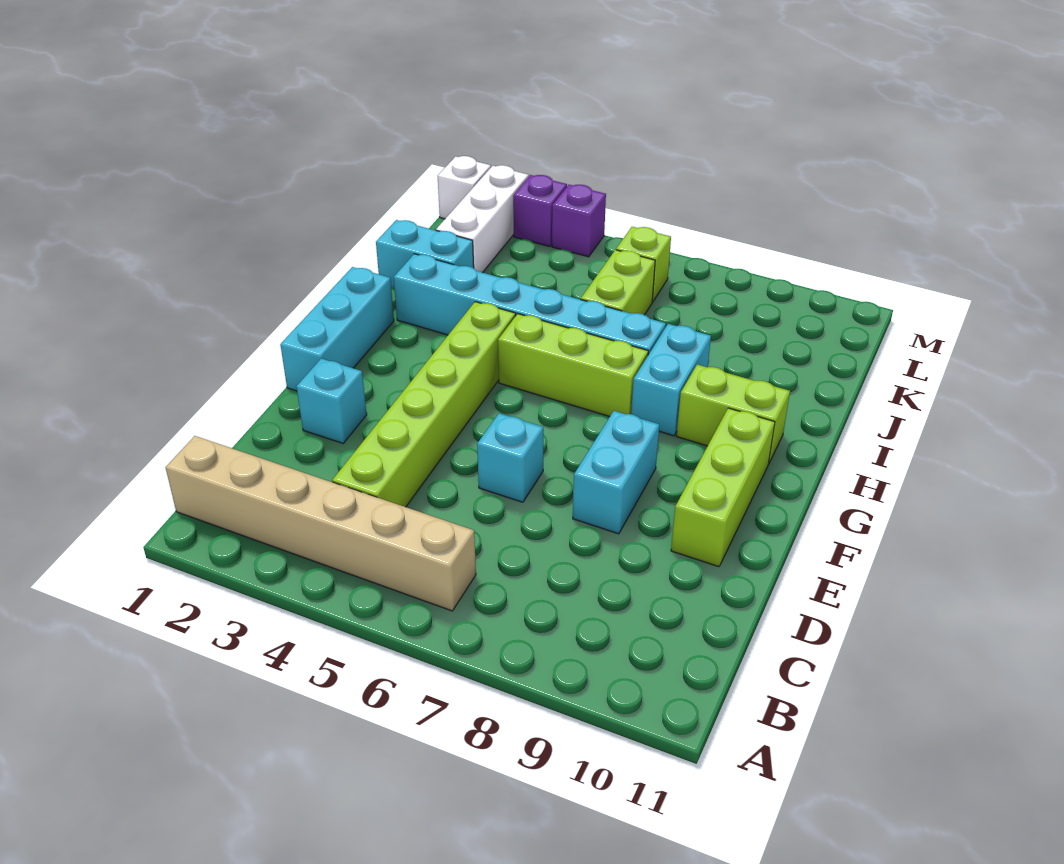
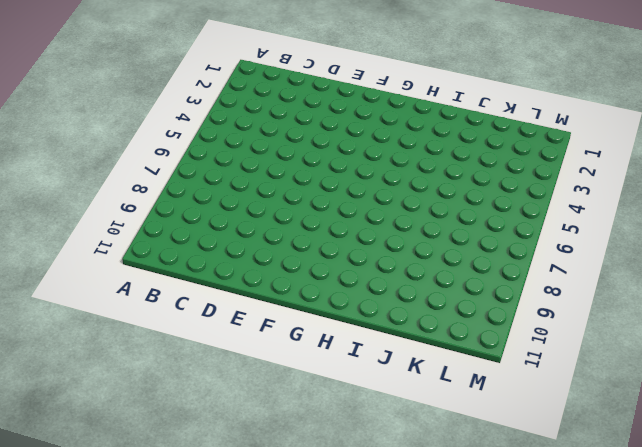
none -> tan 1x6 brick [166,436,476,611]
none -> lime 1x6 brick [332,302,516,507]
none -> cyan 1x1 brick [296,359,367,443]

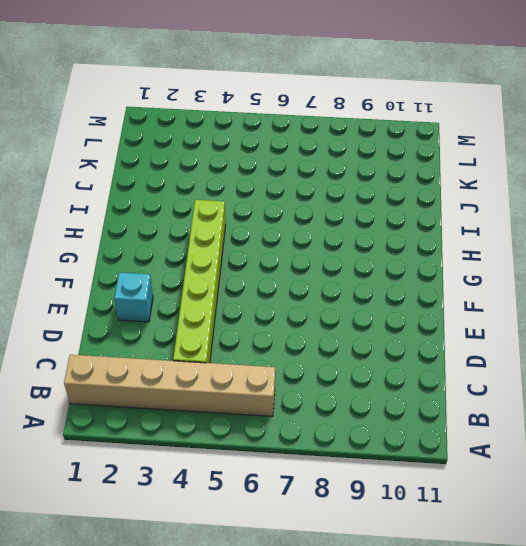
none -> cyan 1x1 brick [477,413,543,502]
none -> cyan 1x2 brick [573,411,659,534]
none -> lime 1x3 brick [671,408,775,567]

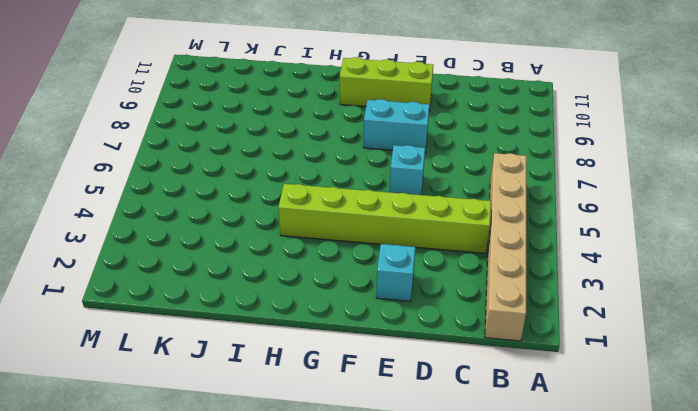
none -> cyan 1x3 brick [280,267,394,391]
none -> lime 1x3 brick [498,314,648,416]
none -> cyan 1x2 brick [631,324,711,436]

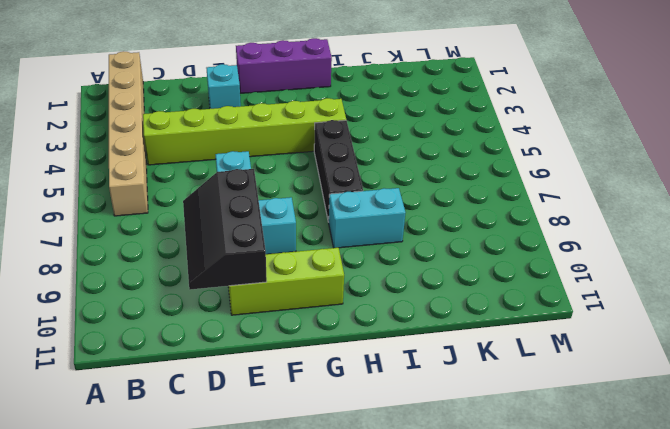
black 2x3 slope [183,169,267,290] -> none
purple 1x3 brick [236,38,332,93] -> cyan 1x3 brick [280,267,394,391]
black 1x3 brick [314,120,363,222] -> lime 1x3 brick [498,314,648,416]
none -> lime 1x2 brick [677,365,790,464]
none -> cyan 1x6 brick [394,254,666,355]
none -> cyan 1x2 brick [376,220,474,288]

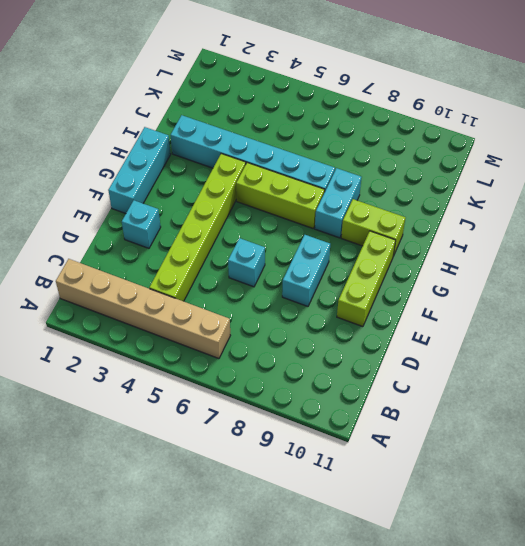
none -> cyan 1x2 brick [376,220,474,288]
none -> lime 1x2 brick [581,250,655,315]
none -> white 1x3 brick [436,165,529,273]

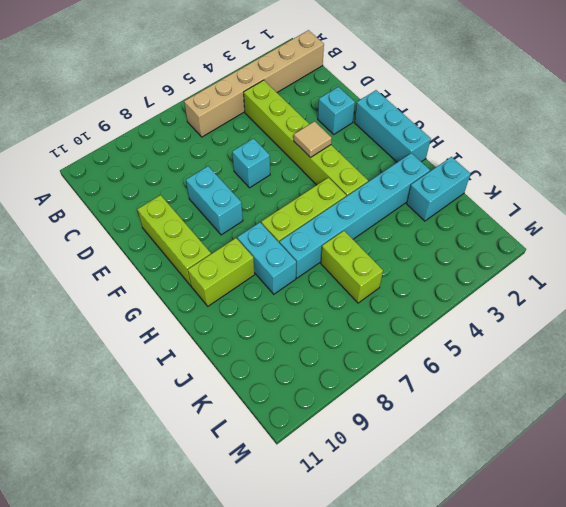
tan 1x1 tile [294,121,332,157] -> none
none -> white 1x3 brick [436,165,529,273]
none -> lime 1x1 brick [616,227,671,302]
none -> white 1x1 brick [438,156,491,219]

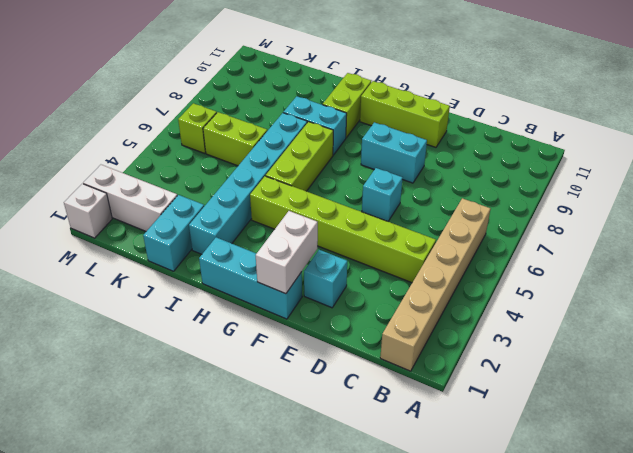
white 1x2 brick [256,211,318,294] -> none
none -> purple 1x1 brick [513,175,567,247]
none -> purple 1x1 brick [552,185,606,257]

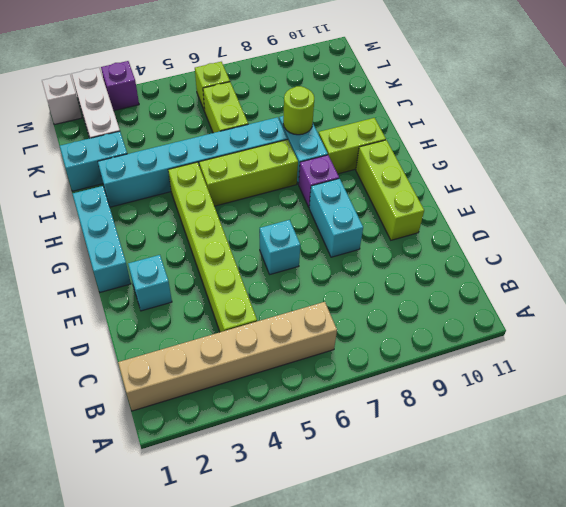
purple 1x1 brick [299,155,339,207] -> purple 1x1 brick moved to [552,185,606,257]
lime 1x1 round brick [283,86,314,135] -> none

